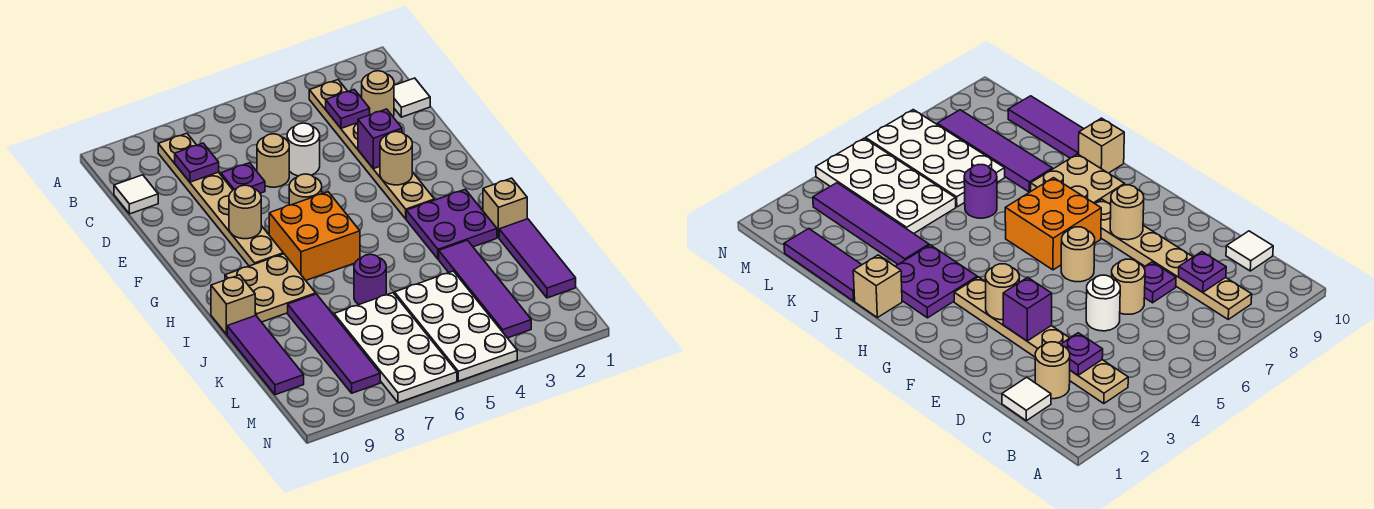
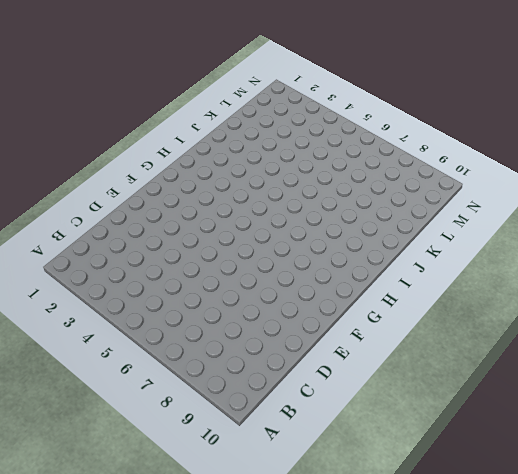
none -> tan 1x6 plate [309,80,434,219]
none -> tan 1x6 plate [158,133,283,266]
none -> white 1x1 tile [394,78,430,117]

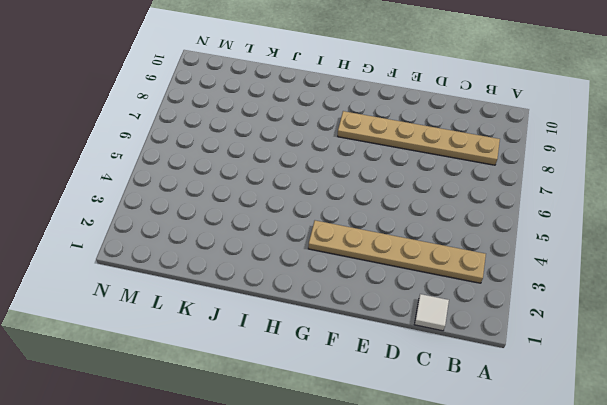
none -> tan 1x1 round brick [362,71,394,116]
none -> white 1x1 tile [114,175,158,214]
none -> white 1x1 round brick [287,123,320,176]

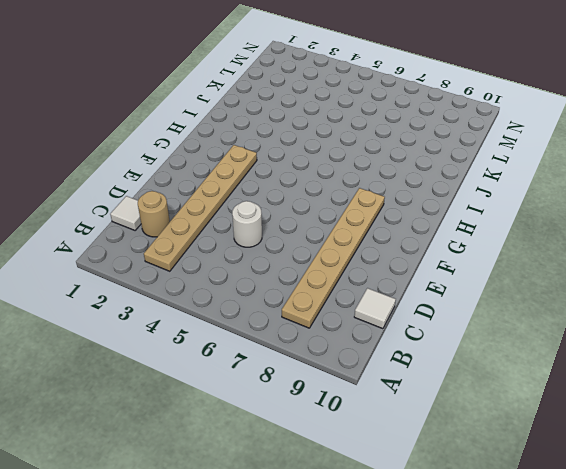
none -> tan 1x1 round brick [257,134,289,187]
none -> purple 1x1 plate [221,163,265,193]
none -> tan 1x1 round brick [289,174,322,205]

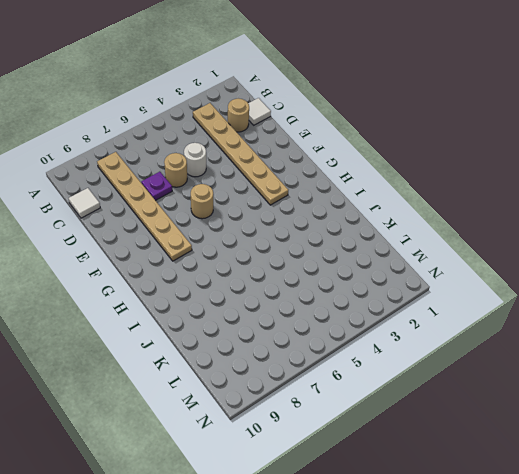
none -> orange 2x2 brick [269,192,360,280]
none -> purple 2x2 plate [406,189,497,259]
none -> tan 2x2 plate [225,254,316,322]

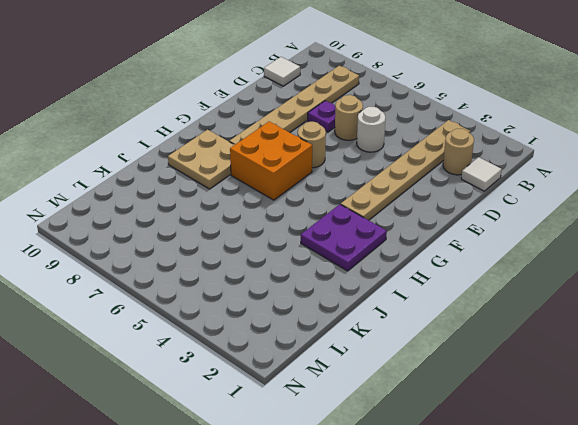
none -> tan 1x1 brick [483,178,527,238]
none -> tan 1x1 brick [211,275,255,334]
none -> purple 1x3 tile [499,219,576,298]

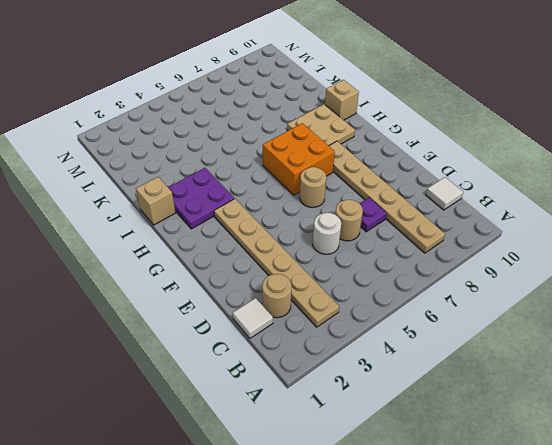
none -> purple 1x3 tile [499,219,576,298]
none -> purple 1x4 tile [439,240,531,338]
none -> purple 1x1 round brick [354,254,386,305]

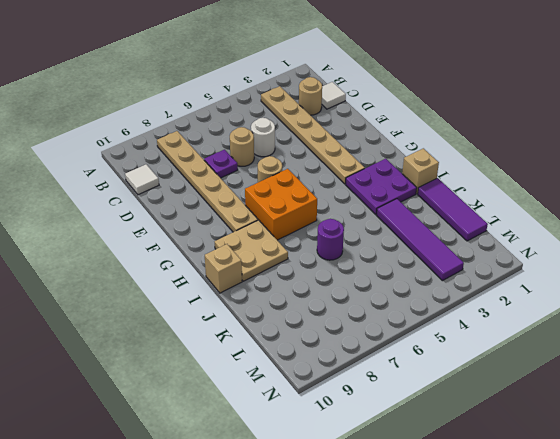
none -> purple 1x4 tile [288,294,380,393]
none -> purple 1x3 tile [227,315,304,395]
none -> white 2x4 plate [395,271,517,381]

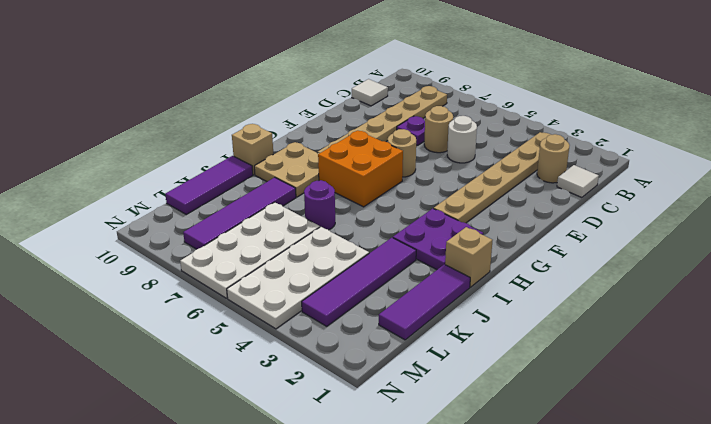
none -> purple 1x1 plate [326,90,370,128]
none -> purple 1x1 plate [175,143,219,182]
none -> purple 1x1 brick [358,109,402,169]

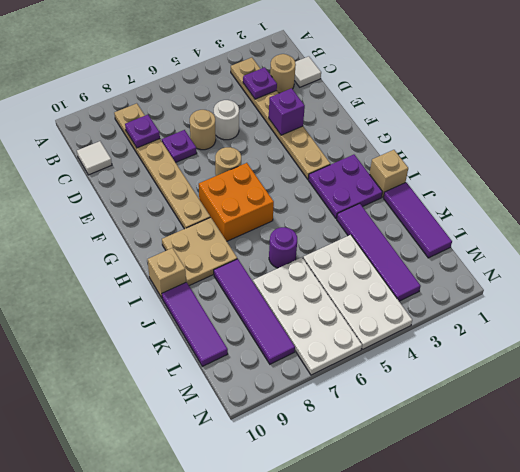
none -> tan 1x1 round brick [380,132,412,185]
none -> tan 1x1 round brick [229,185,261,239]

